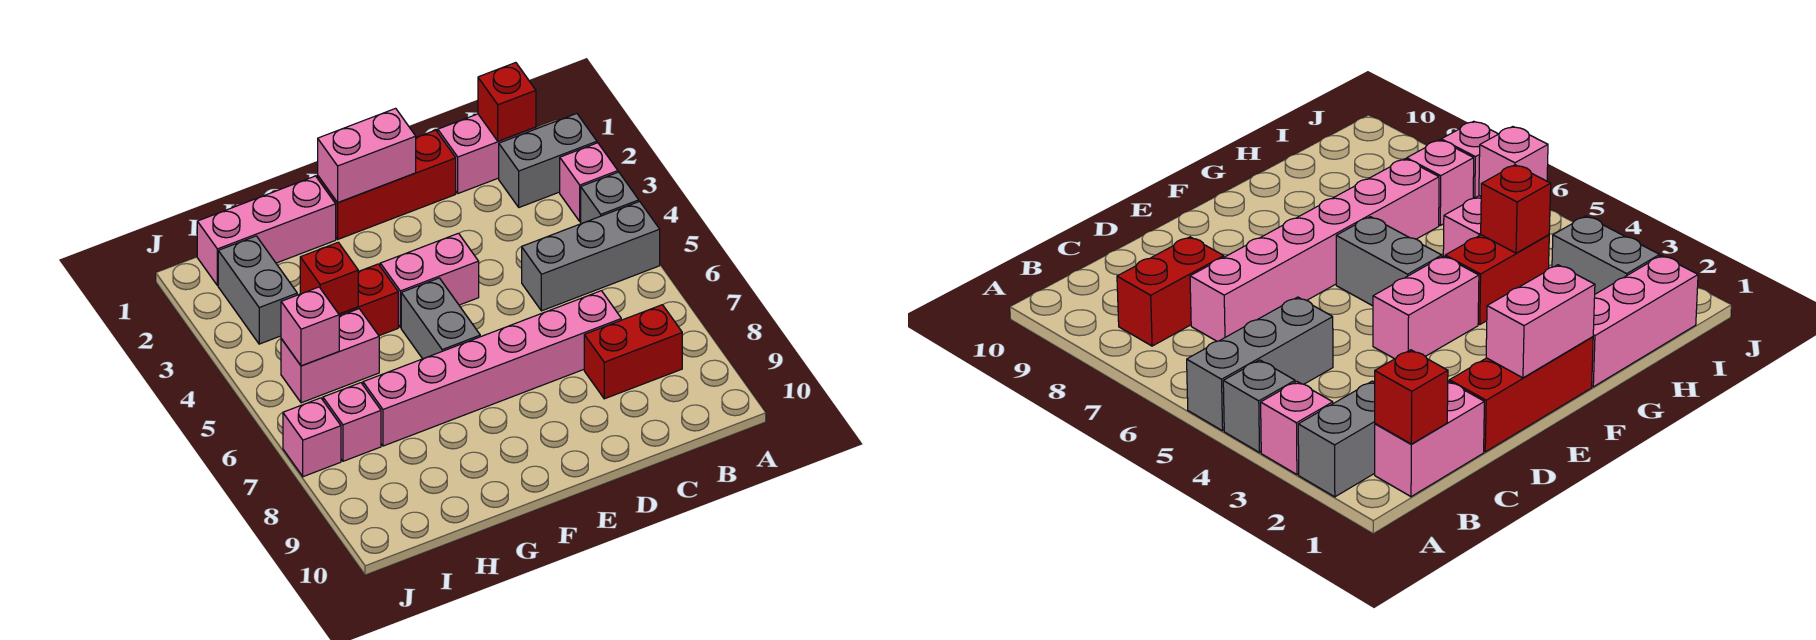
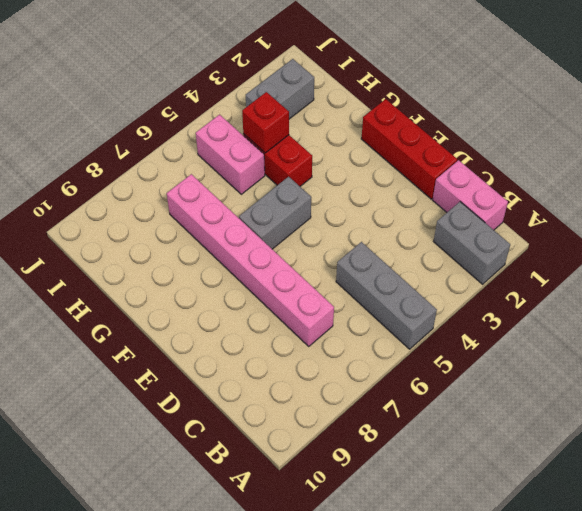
none -> pink 1x1 brick [560,143,618,221]
none -> grey 1x1 brick [581,172,639,224]
none -> red 1x2 brick [584,305,682,399]

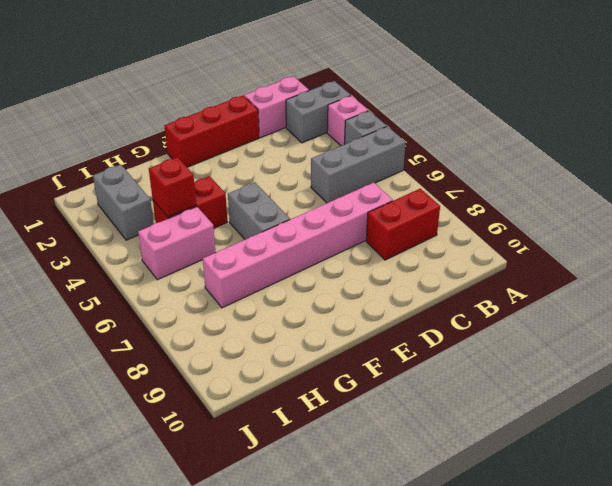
none -> pink 1x2 brick [380,233,479,327]
none -> pink 1x3 brick [197,176,336,285]
none -> pink 1x1 brick [323,383,381,461]

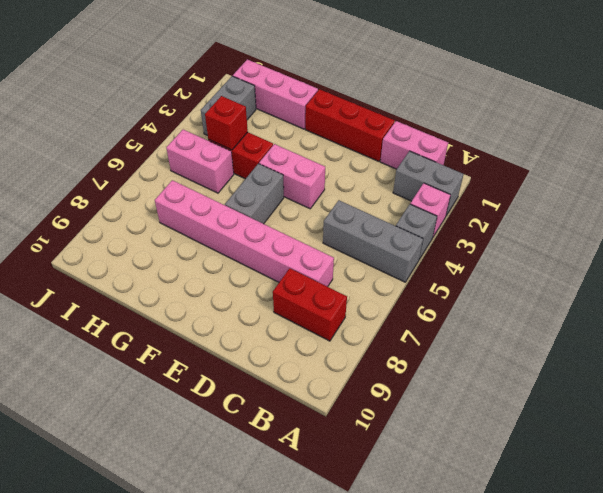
none -> pink 1x1 brick [323,383,381,461]
none -> pink 1x1 brick [283,398,341,477]
none -> red 1x1 brick [478,63,536,141]

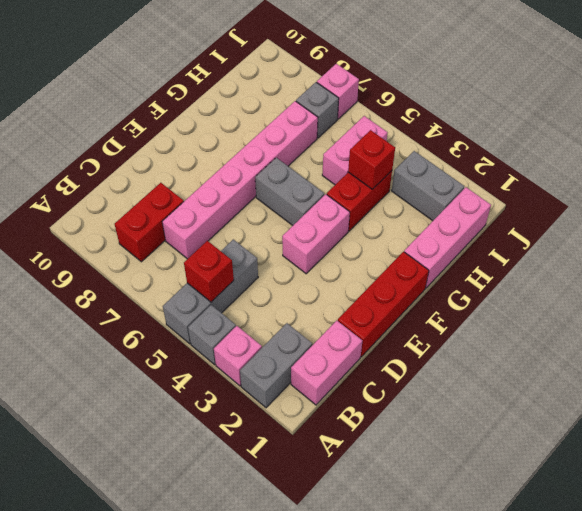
red 1x1 brick [184,241,234,302] -> red 1x1 brick moved to [478,63,536,141]
grey 1x1 brick [296,82,339,138] -> pink 1x1 brick [323,383,381,461]
none -> pink 1x2 brick [318,108,416,203]
none -> pink 1x1 brick [281,287,339,366]

